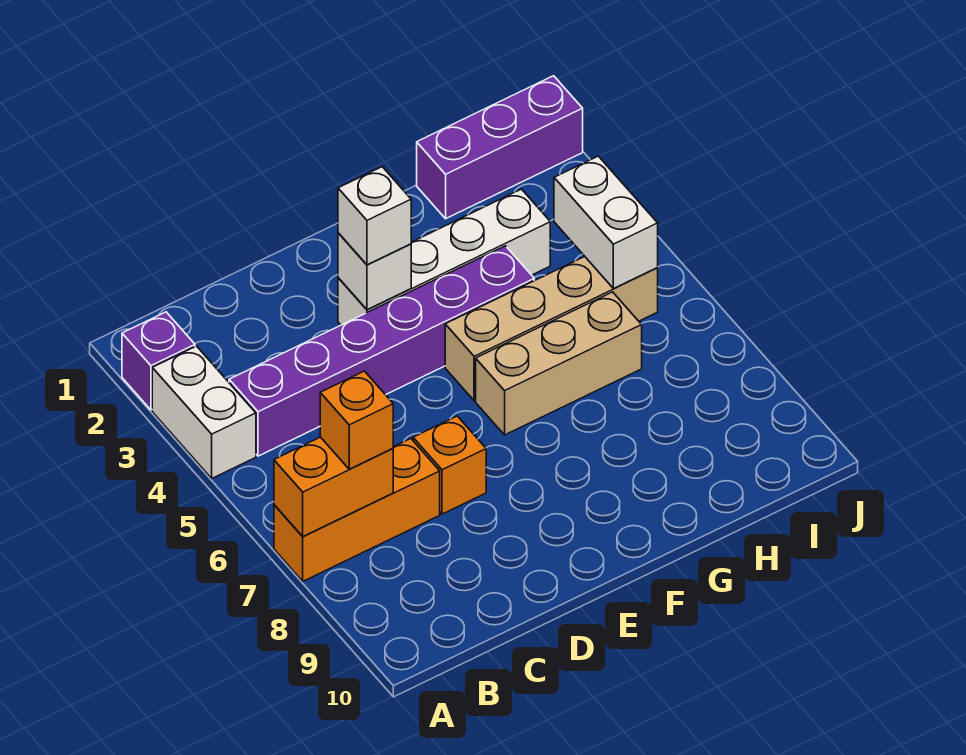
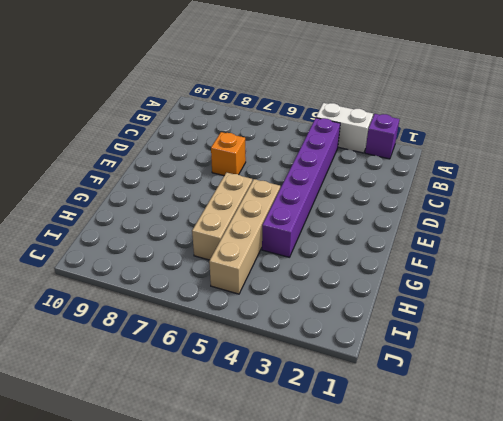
none -> orange 1x3 brick [274,439,440,581]
none -> white 1x4 brick [338,189,550,325]
none -> purple 1x3 brick [417,76,583,219]

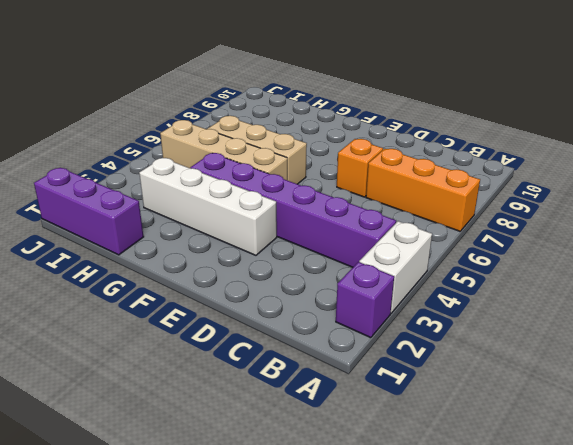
none -> orange 1x2 brick [274,437,393,536]
none -> white 1x1 brick [338,233,411,310]
none -> white 1x2 brick [554,156,658,289]

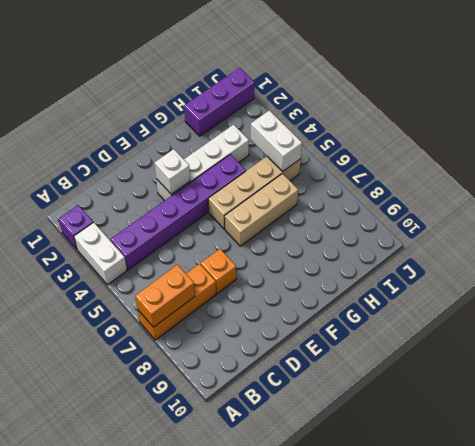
none -> orange 1x1 brick [320,371,393,469]
none -> white 1x1 brick [338,167,411,265]

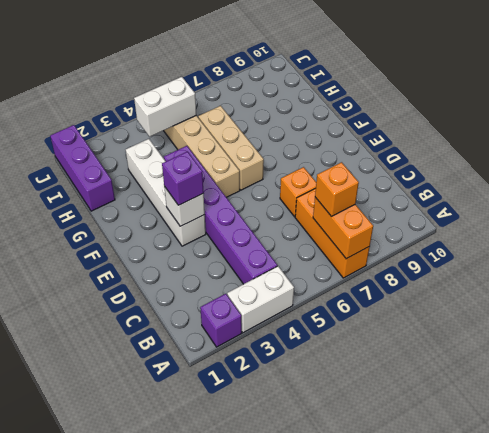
purple 1x1 brick [162,151,204,205] -> white 1x1 brick [338,167,411,265]

